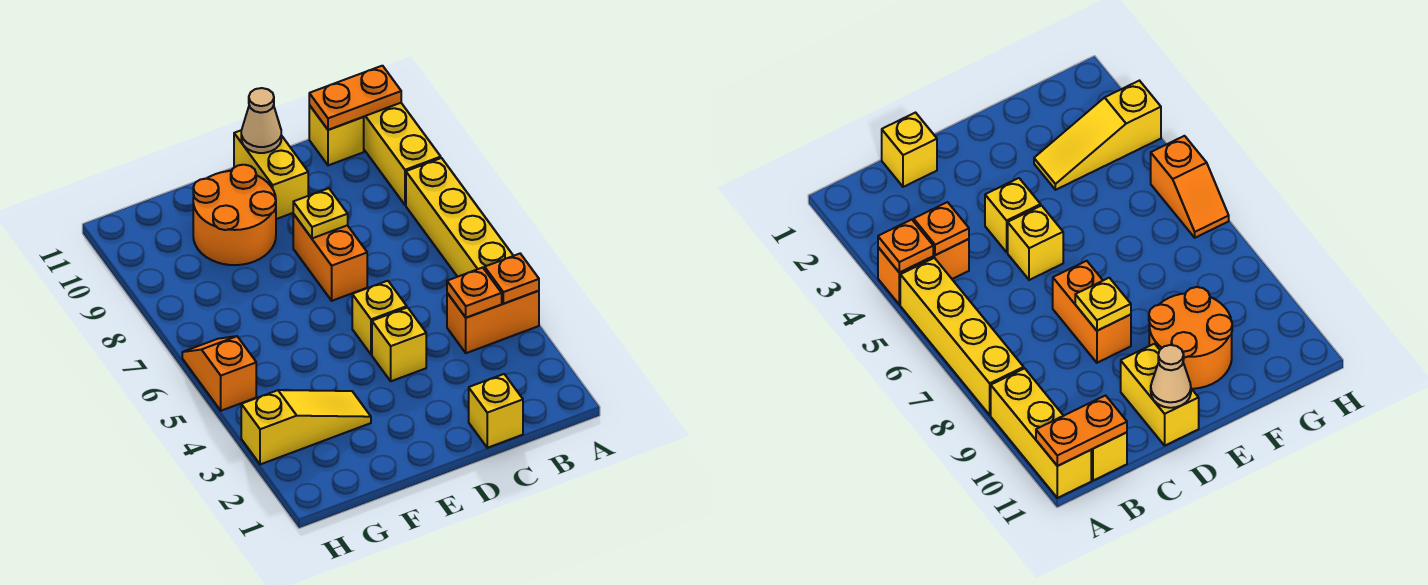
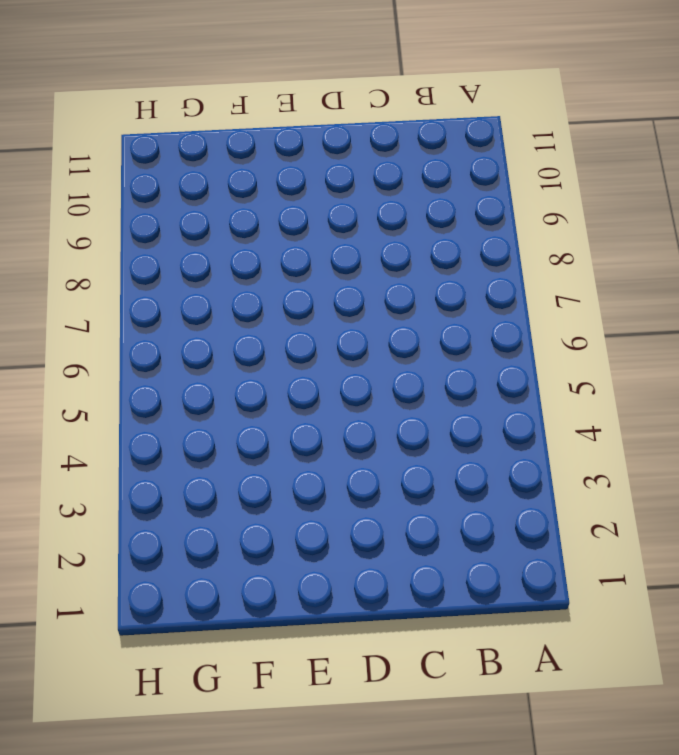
none -> orange 1x2 brick [447,291,539,353]
none -> yellow 1x4 brick [406,158,513,277]
none -> yellow 1x3 brick [364,103,441,205]

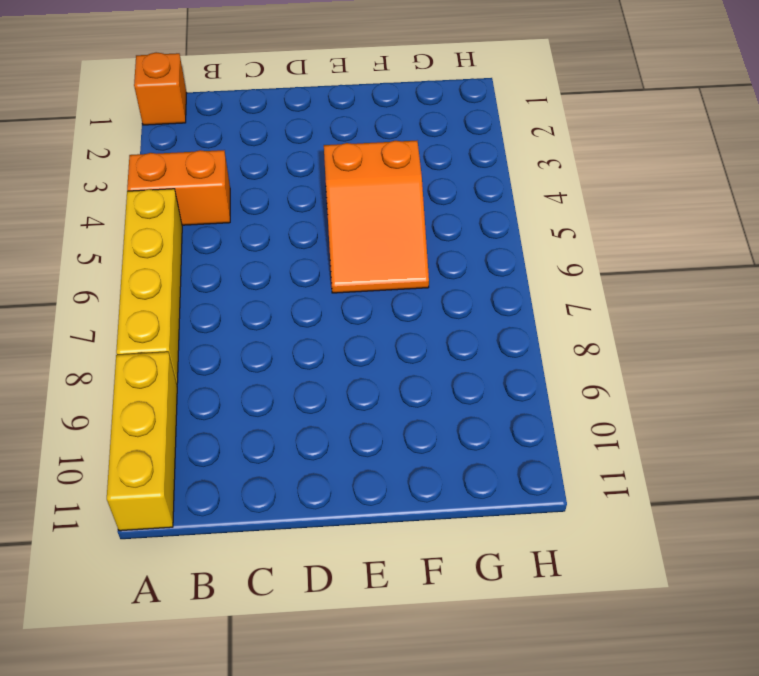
orange 1x1 brick [134,52,187,125] -> none
orange 2x3 slope [324,141,429,293] -> none
none -> yellow 1x1 brick [309,105,364,165]
none -> yellow 1x1 brick [469,374,523,448]
none -> yellow 1x1 brick [372,308,426,381]

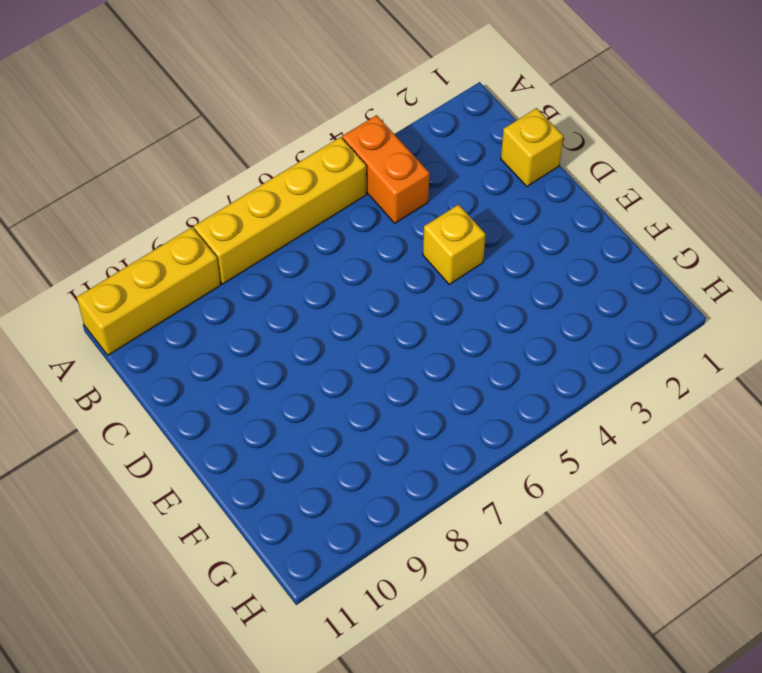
none -> yellow 1x1 brick [309,105,364,165]
none -> yellow 1x1 brick [352,281,407,355]
none -> orange 1x2 brick [293,214,367,301]

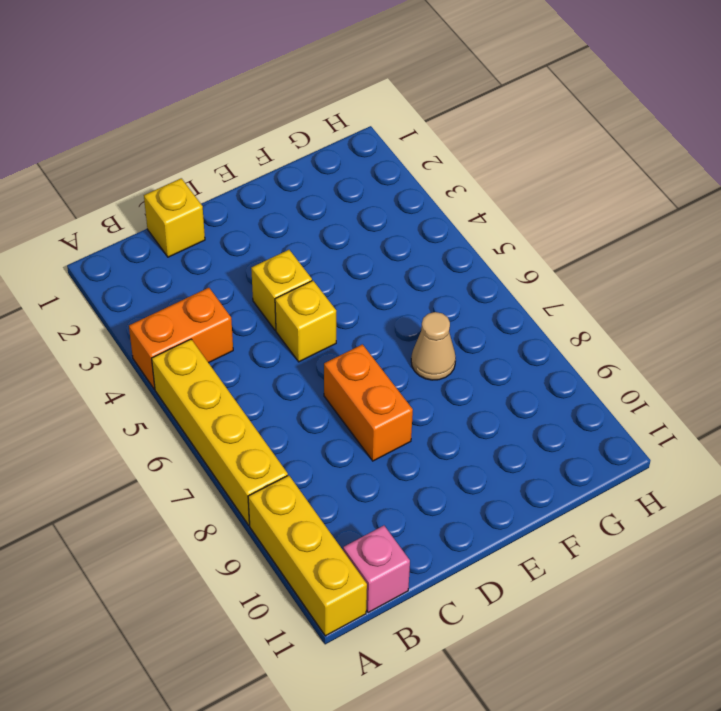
pink 1x1 brick [343,526,410,613] -> yellow 1x1 brick [309,105,364,165]
tan 1x1 cone [411,312,456,380] -> tan 1x1 cone moved to [241,88,281,153]
none -> yellow 1x2 brick [234,131,308,219]
none -> orange 2x2 round brick [193,165,276,265]
none -> yellow 1x3 slope [241,390,371,464]

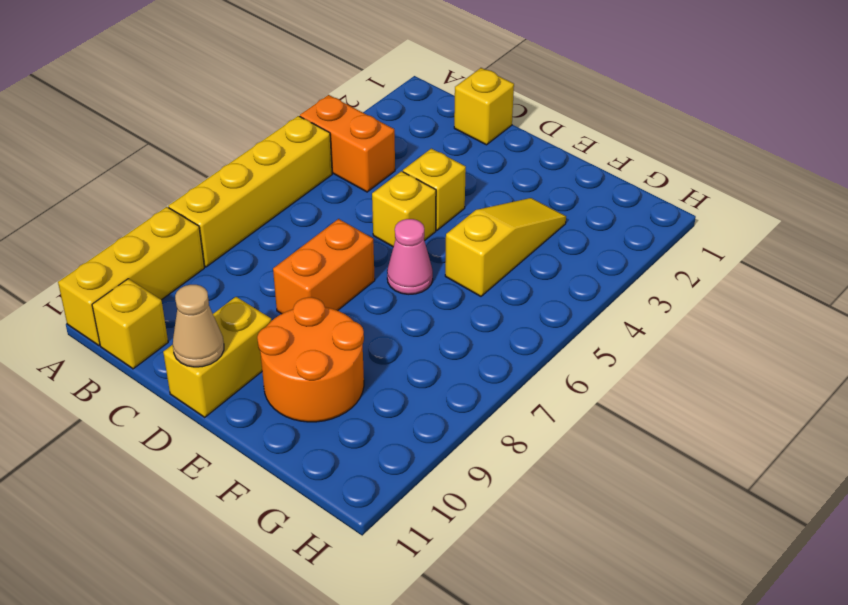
pink 1x1 cone [387,219,433,294] -> none
yellow 1x3 slope [445,198,566,296] -> yellow 1x3 slope turned to [241,390,371,464]
none -> orange 1x2 slope [182,336,256,411]
none -> orange 1x1 plate [485,254,539,304]
none -> orange 1x2 plate [309,66,401,130]

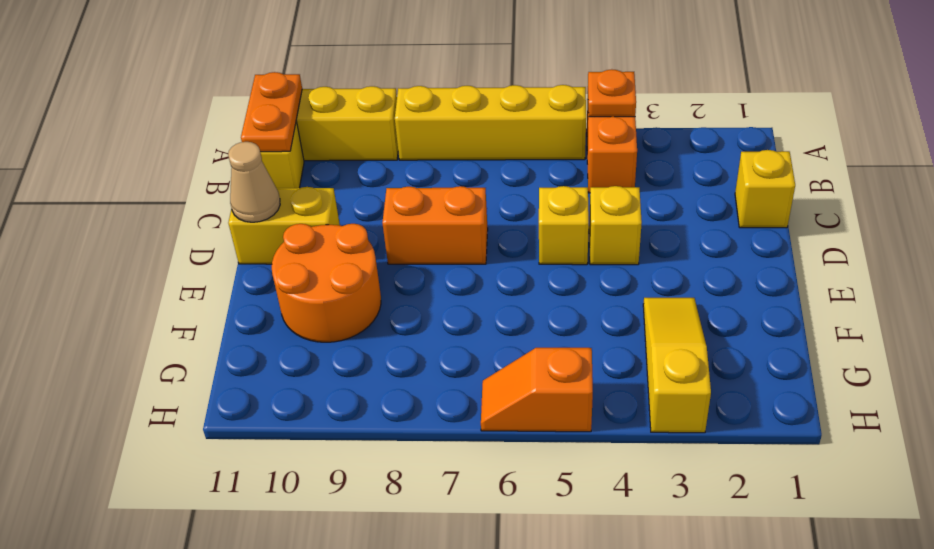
none -> orange 1x1 plate [447,267,502,318]
none -> yellow 1x1 plate [293,188,348,238]

